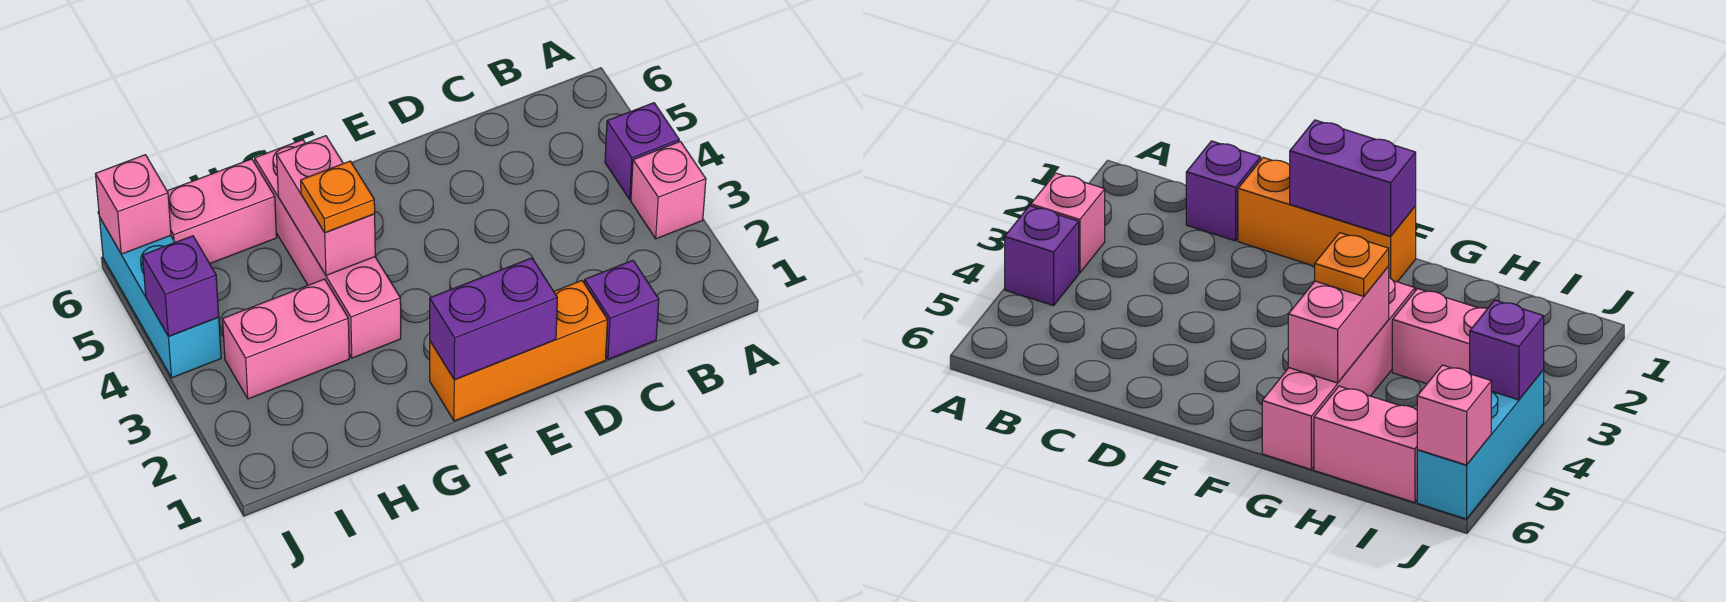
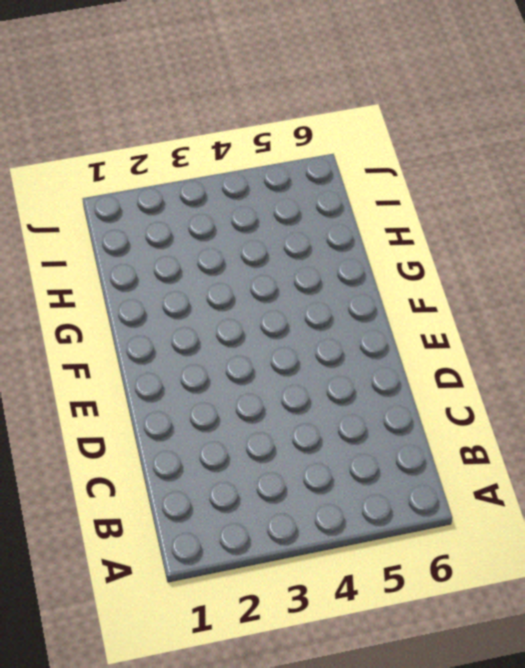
none -> pink 1x1 brick [631,141,706,239]
none -> purple 1x1 brick [605,103,679,199]
none -> purple 1x1 brick [584,260,659,359]

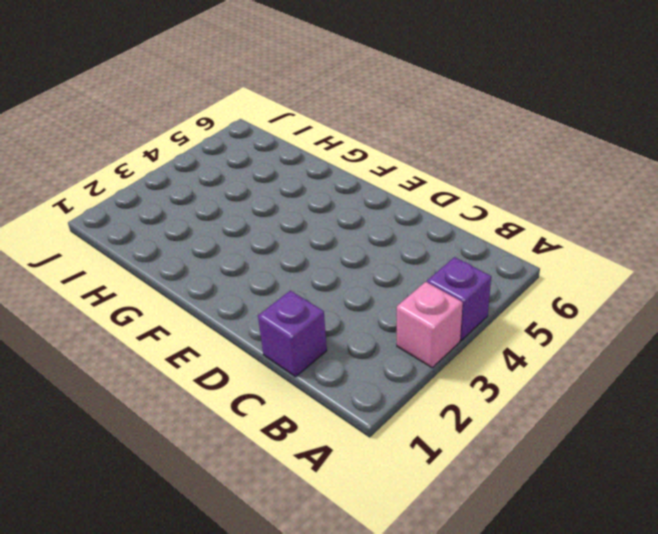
none -> orange 1x3 brick [430,281,608,421]
none -> pink 1x4 brick [255,140,401,358]
none -> pink 1x2 brick [223,279,349,399]

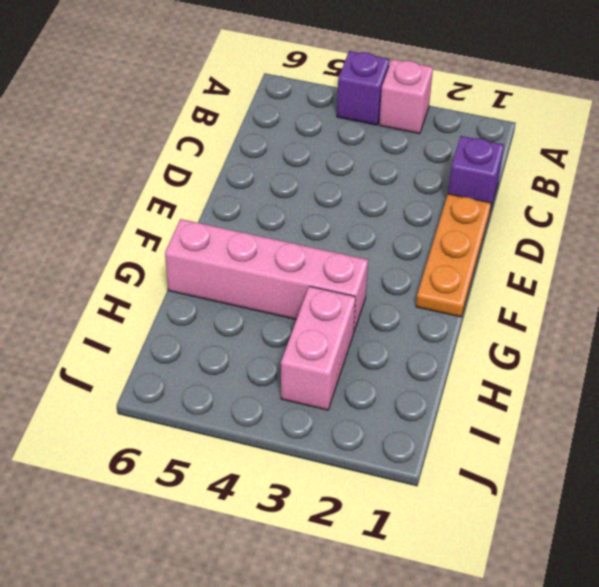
orange 1x3 plate [416,194,491,317] -> orange 1x3 brick [430,281,608,421]
none -> pink 1x2 brick [167,159,277,264]
none -> cyan 1x3 brick [99,217,221,378]
none -> purple 1x2 brick [430,258,557,380]

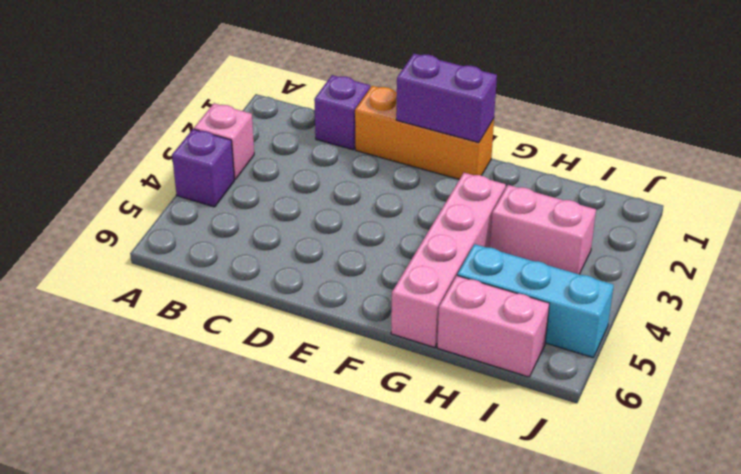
cyan 1x3 brick [457,244,614,358] -> cyan 1x3 brick turned to [99,217,221,378]
none -> pink 1x2 brick [277,136,375,275]
none -> purple 1x1 brick [143,236,219,337]
none -> pink 1x1 brick [96,155,171,254]

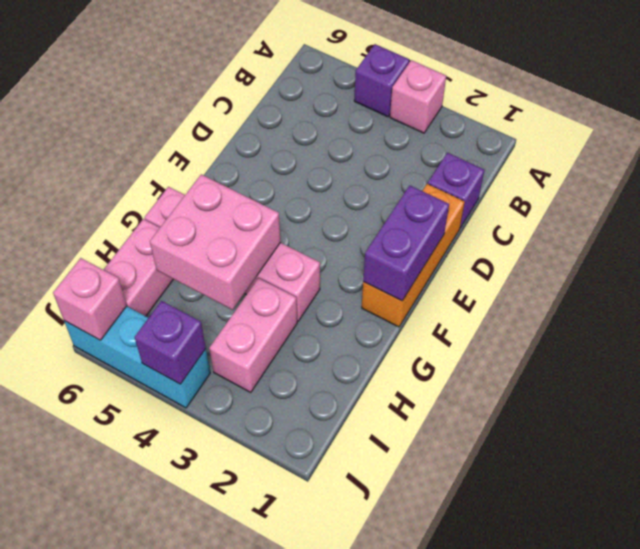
pink 2x2 brick [150,174,280,310] -> pink 1x2 brick [277,136,375,275]
none -> orange 1x1 plate [301,161,375,233]

